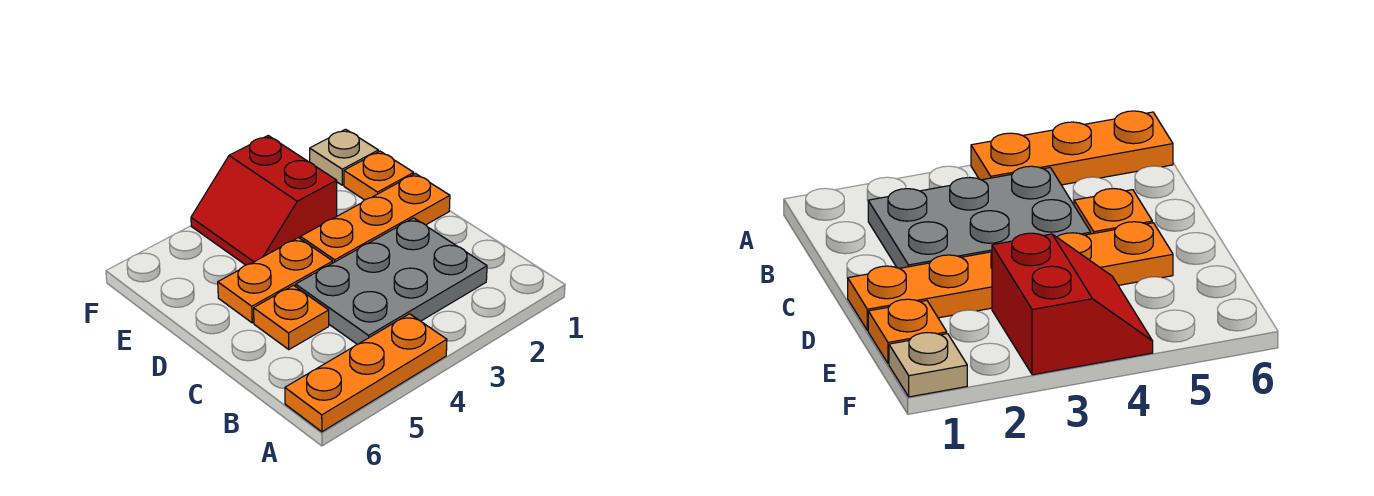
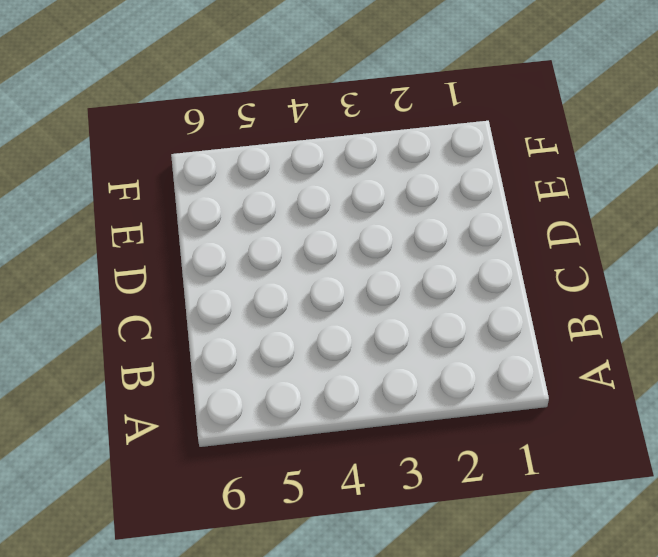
none -> orange 1x3 plate [285,314,447,432]
none -> grey 2x3 plate [296,218,487,345]

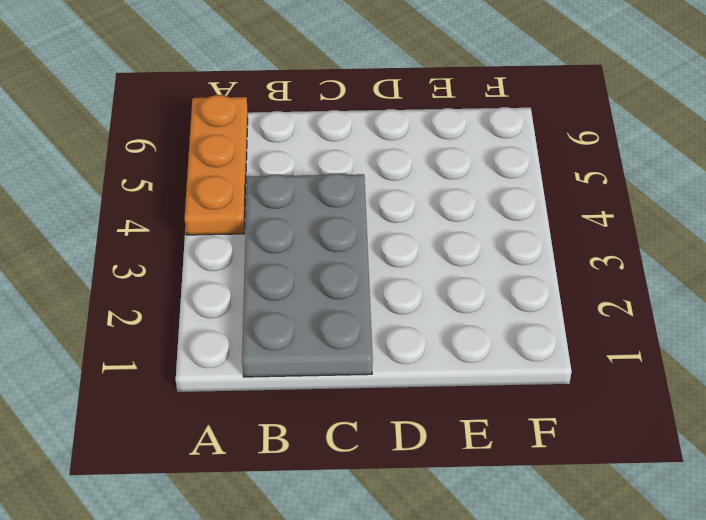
grey 2x4 plate [242,173,373,377] -> grey 2x3 plate [296,218,487,345]
none -> orange 1x1 plate [254,285,329,350]
none -> orange 1x3 plate [300,174,450,263]

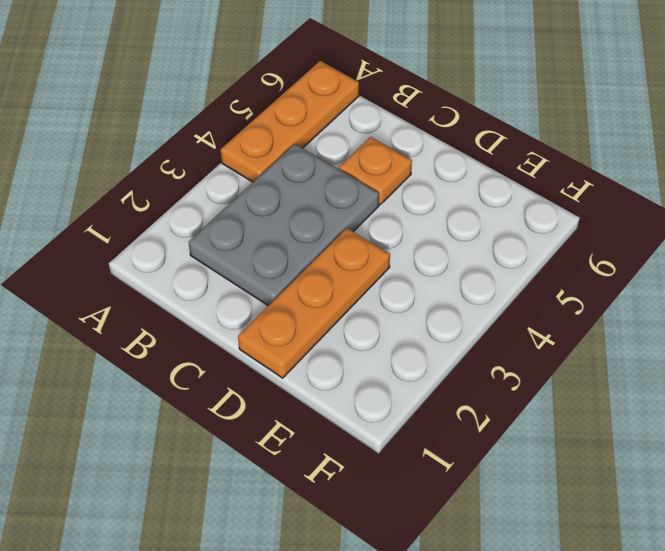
none -> orange 1x2 plate [218,238,333,323]
none -> orange 1x1 plate [344,151,414,200]

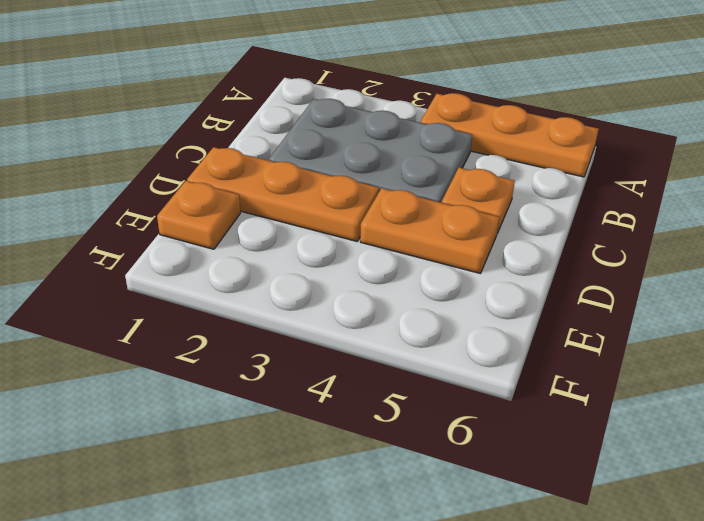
none -> red 2x2 slope [191,136,337,265]
none -> tan 1x1 plate [310,129,378,185]

